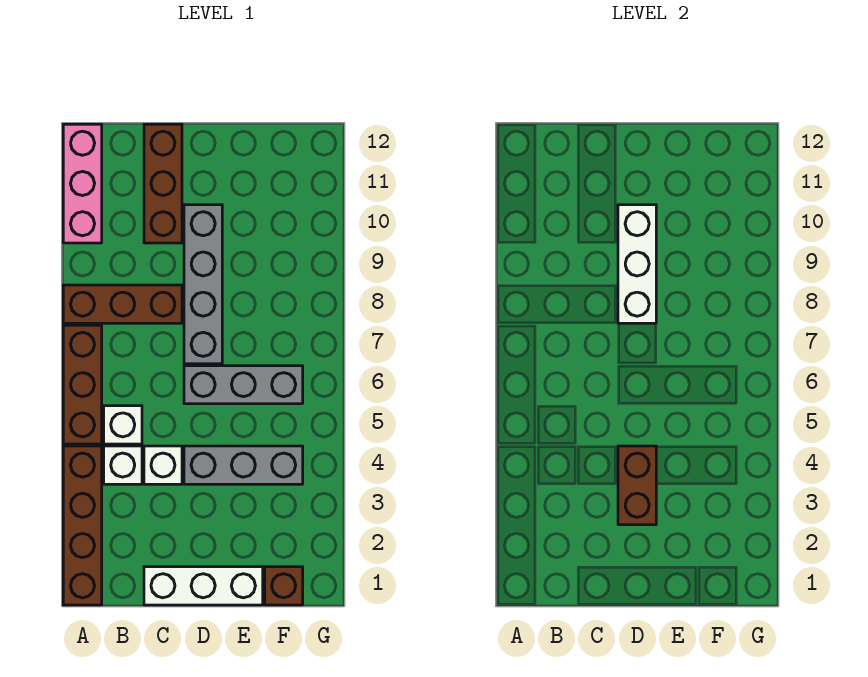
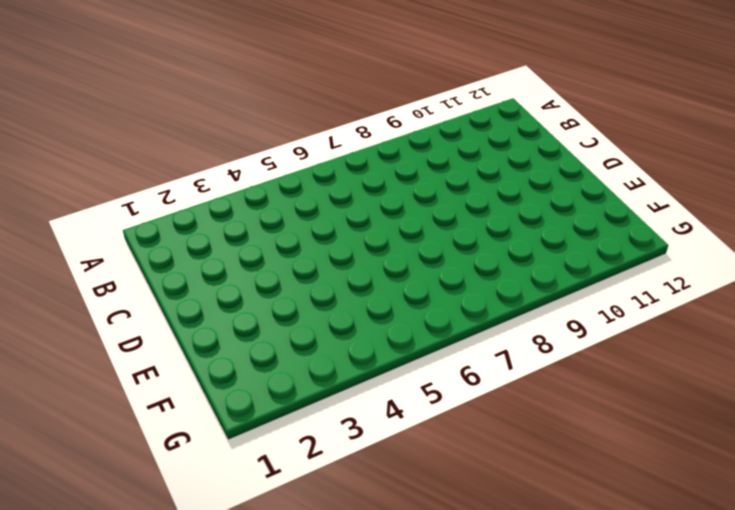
none -> brown 1x4 brick [63,446,102,605]
none -> brown 1x3 brick [63,325,102,444]
none -> brown 1x3 brick [63,285,182,323]

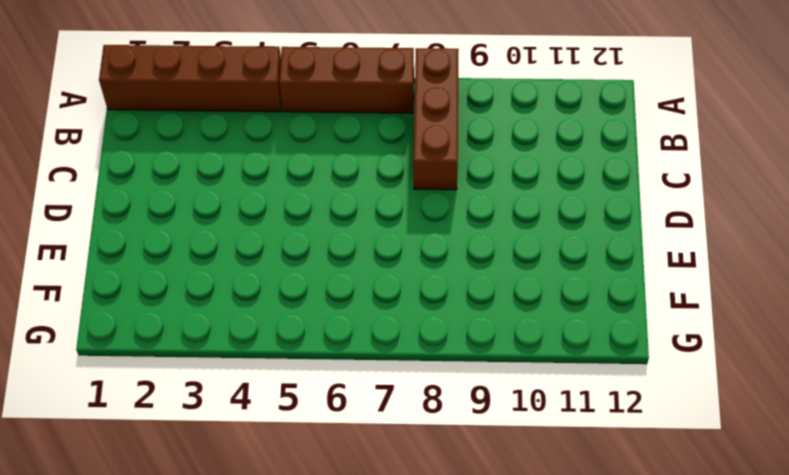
none -> pink 1x3 brick [63,124,102,243]
none -> white 1x1 brick [104,446,142,484]
none -> white 1x1 brick [104,406,142,444]

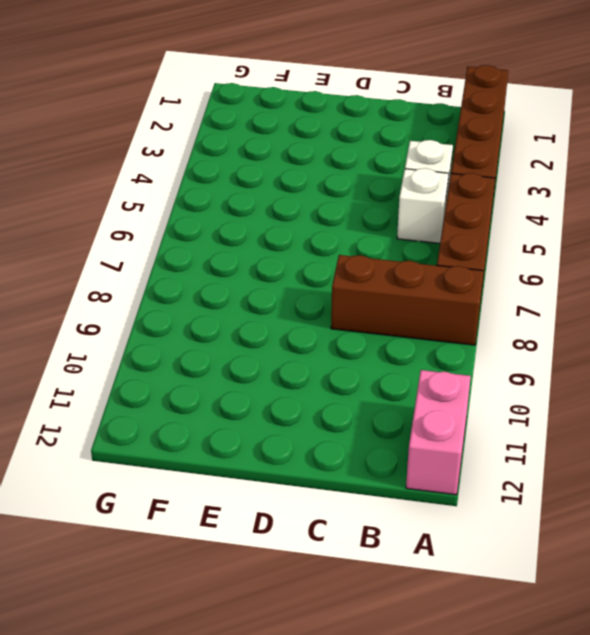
pink 1x2 brick [406,370,471,495] -> pink 1x3 brick [63,124,102,243]
none -> white 1x3 brick [144,567,263,605]
none -> white 1x1 brick [144,446,182,484]
none -> brown 1x3 brick [144,124,182,243]

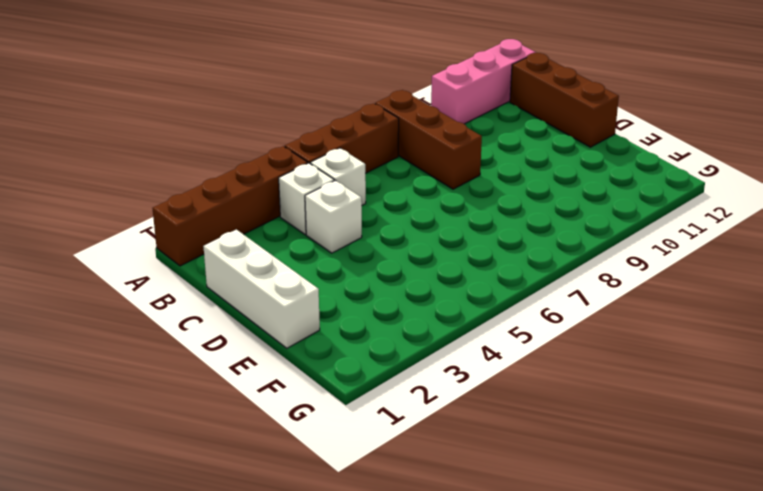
brown 1x3 brick [510,53,619,147] -> brown 1x3 brick turned to [144,124,182,243]
none -> grey 1x3 brick [184,446,303,484]
none -> grey 1x3 brick [184,366,303,404]
none -> grey 1x4 brick [184,205,222,364]

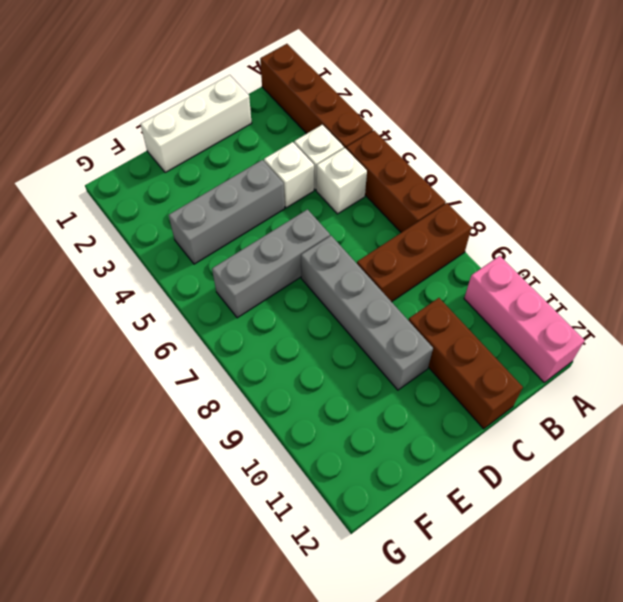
none -> brown 1x1 brick [265,567,303,605]
none -> brown 1x2 brick [618,446,656,525]
none -> white 1x3 brick [618,205,656,323]

